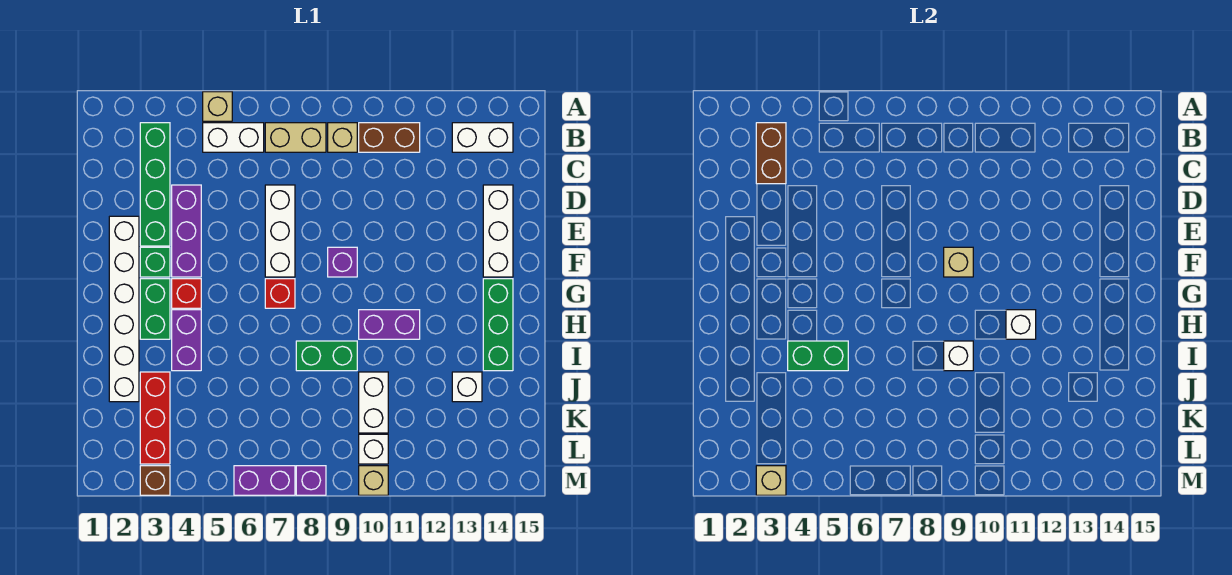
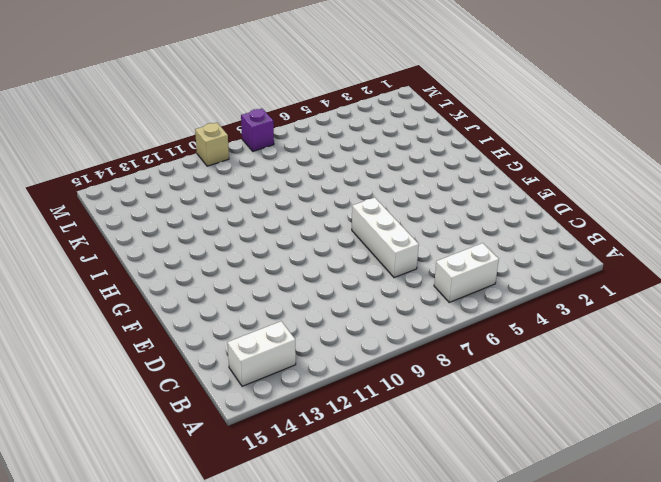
none -> tan 1x1 brick [203,92,232,121]
none -> green 1x4 brick [140,123,170,246]
none -> tan 1x2 brick [265,123,326,152]
none -> tan 1x1 brick [328,123,357,152]

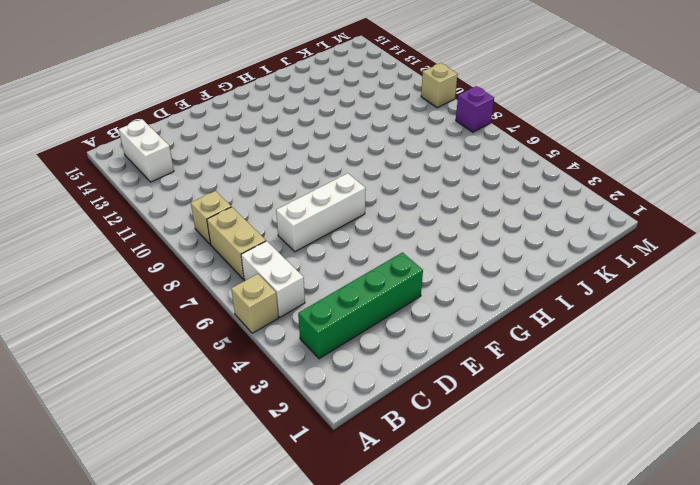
none -> brown 1x2 brick [359,123,420,152]
none -> purple 1x3 brick [172,185,201,277]
none -> white 1x3 brick [483,185,513,277]
none -> white 1x6 brick [109,216,139,402]

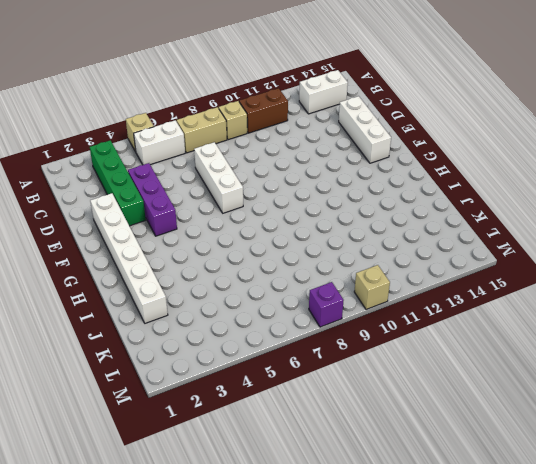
none -> green 1x1 brick [140,247,170,277]
none -> purple 1x1 brick [328,247,357,277]
none -> green 1x2 brick [140,279,170,339]
none -> red 1x1 brick [172,279,201,308]

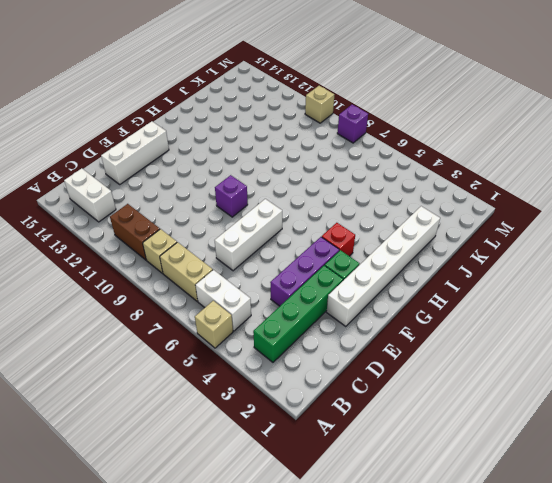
none -> green 1x2 brick [140,279,170,339]
none -> red 1x1 brick [265,279,295,308]
none -> green 1x3 brick [483,279,513,371]
none -> purple 1x2 brick [172,310,201,371]

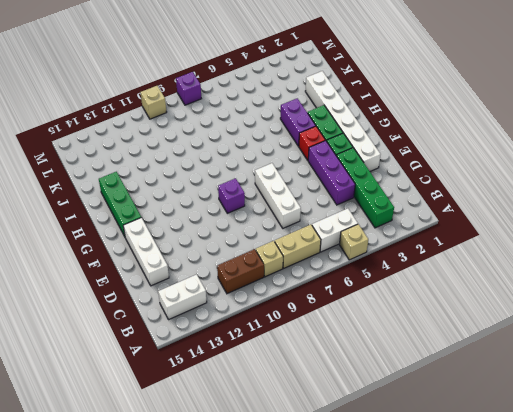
none -> red 1x1 brick [265,279,295,308]
none -> purple 1x2 brick [359,310,420,339]
none -> green 1x2 brick [296,341,357,371]
none -> red 1x3 brick [140,372,170,464]

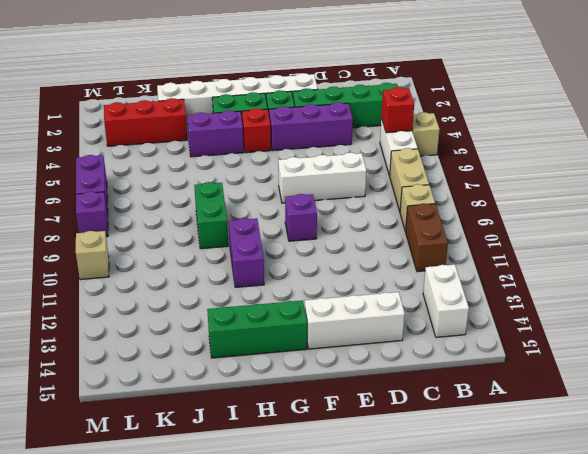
red 1x1 brick [381,87,414,133] -> red 1x1 brick moved to [265,279,295,308]
none -> white 1x2 brick [359,372,388,433]
none -> white 1x1 brick [452,372,482,402]
none -> white 1x1 brick [359,434,388,464]
none -> brown 1x1 brick [140,466,170,495]

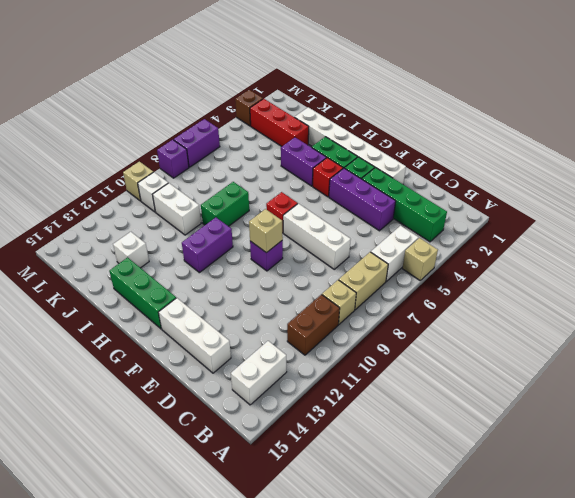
none -> brown 1x2 brick [756,123,786,184]
none -> white 1x1 brick [1006,310,1036,339]
none -> green 1x2 brick [788,341,848,371]
none -> white 1x1 brick [944,341,973,371]

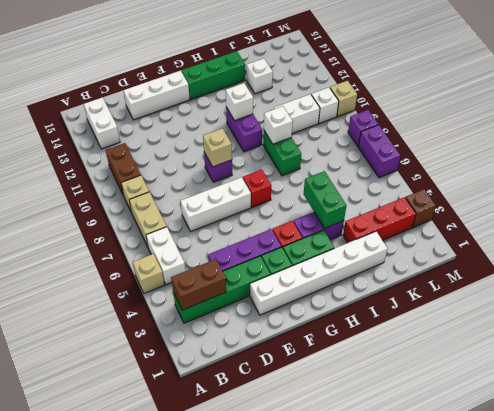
none -> tan 1x1 brick [756,466,786,495]

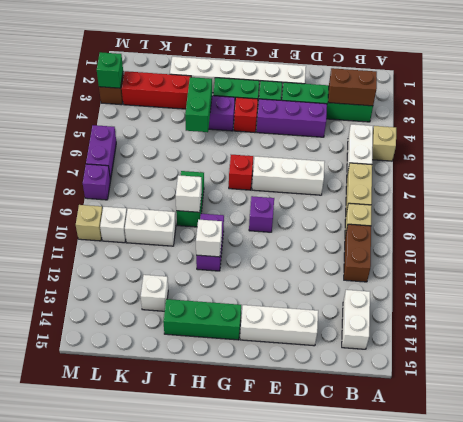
green 1x1 brick [97,52,123,88] -> tan 1x1 brick [756,466,786,495]
none -> tan 1x1 brick [944,247,973,277]

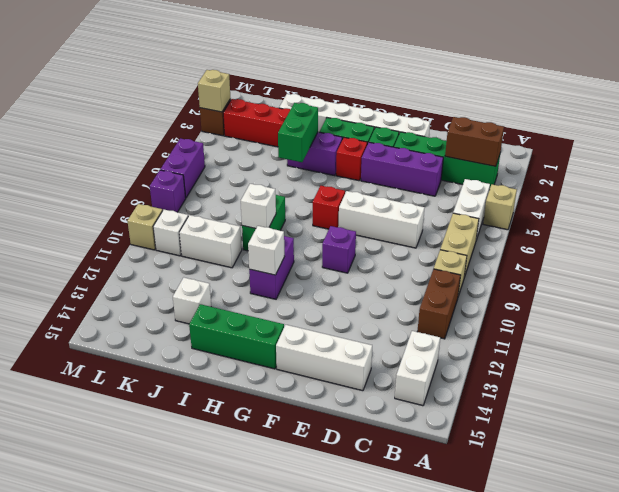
none -> tan 1x1 brick [944,247,973,277]

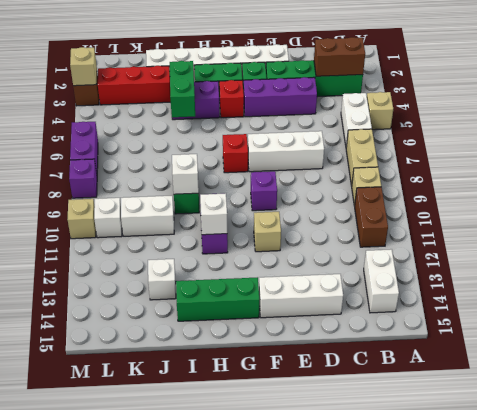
tan 1x1 brick [254,212,281,252] -> tan 1x1 brick moved to [944,247,973,277]

